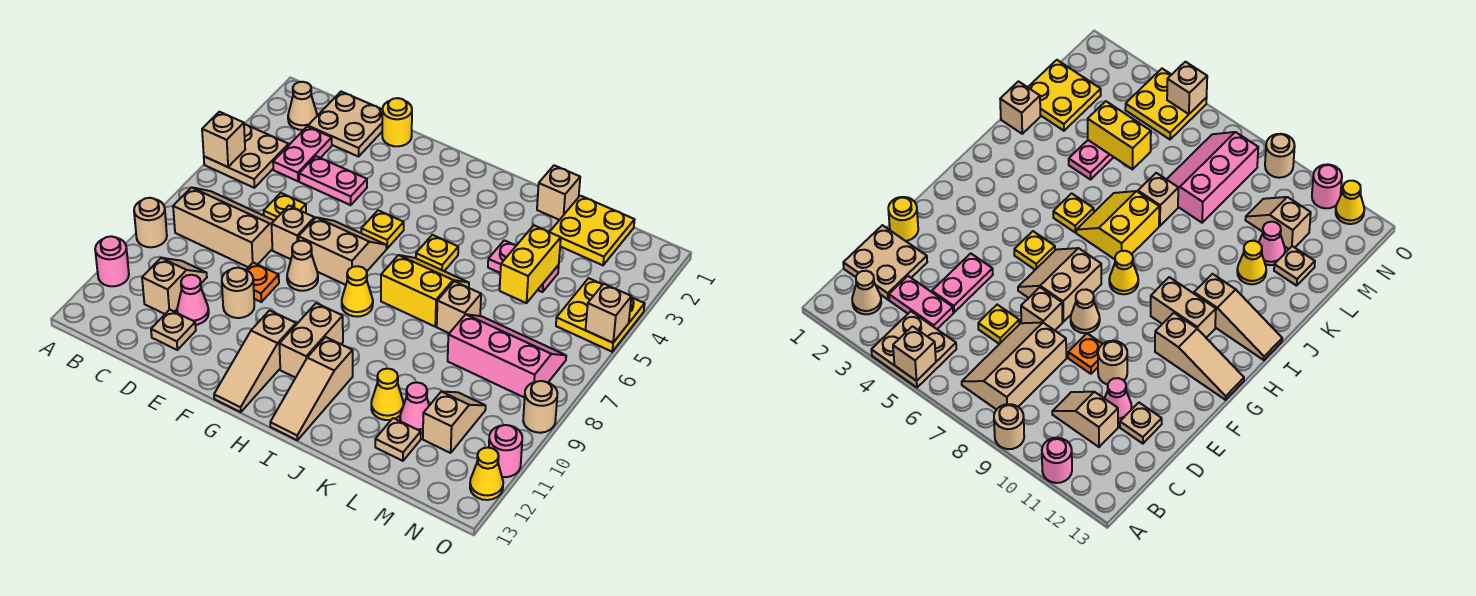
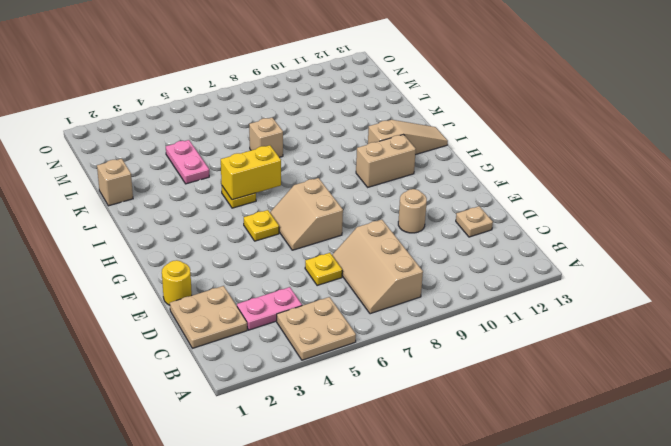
yellow 1x2 brick [221,145,281,200] -> yellow 1x2 brick moved to [500,226,561,303]
none -> tan 1x1 round brick [134,198,167,247]
none -> pink 1x1 round brick [95,236,129,286]
none -> tan 1x1 cone [288,82,317,130]
none -> tan 1x2 slope [142,258,207,314]

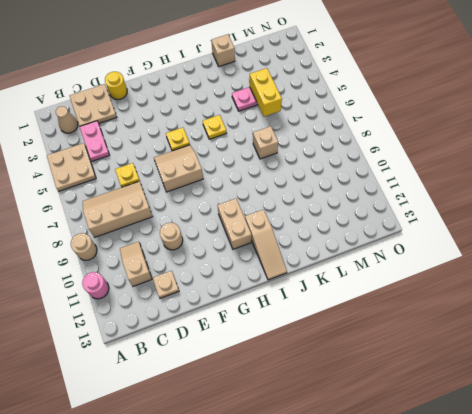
none -> pink 1x2 plate [299,156,367,205]
none -> pink 1x1 cone [177,275,209,325]
none -> tan 1x1 brick [272,206,314,259]
none -> orange 1x1 plate [246,263,279,302]

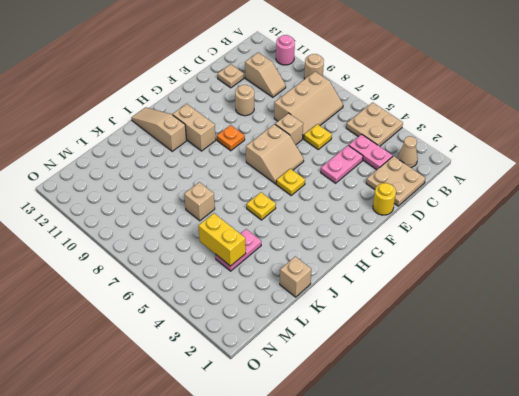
orange 1x1 plate [217,125,245,151] -> orange 1x1 plate moved to [246,263,279,302]
none -> pink 1x1 cone [177,275,209,325]
none -> tan 1x1 cone [287,241,318,291]
none -> tan 1x3 slope [214,310,296,412]
none -> yellow 1x1 cone [342,266,373,317]

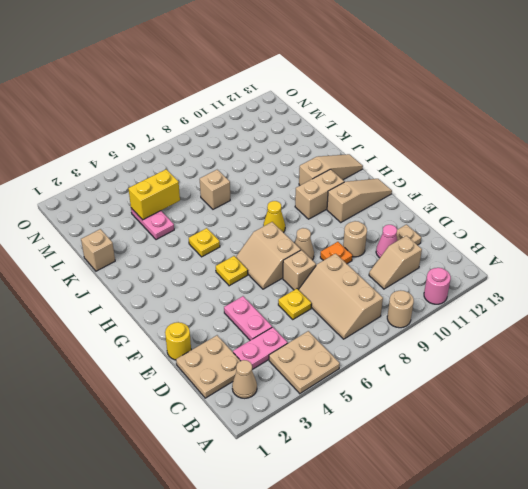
none -> yellow 2x2 slope [381,255,469,326]
none -> yellow 1x1 cone [371,369,404,420]
none -> yellow 2x2 plate [550,196,635,265]
none -> pink 2x3 slope [448,314,566,398]

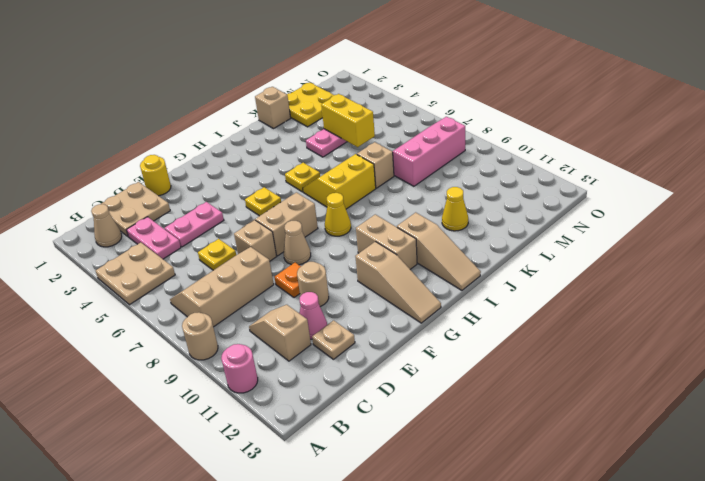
none -> pink 1x1 cone [400,382,429,434]
none -> tan 1x1 plate [375,418,421,461]
none -> tan 1x2 slope [423,392,486,453]
none -> yellow 2x2 plate [556,278,645,352]

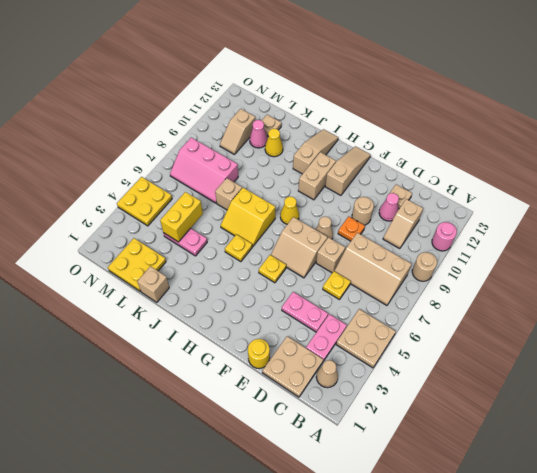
none -> tan 1x1 round brick [523,381,558,433]
none -> pink 1x1 round brick [489,425,522,477]
none -> yellow 1x1 cone [470,447,503,500]
none -> tan 1x1 brick [202,112,245,167]

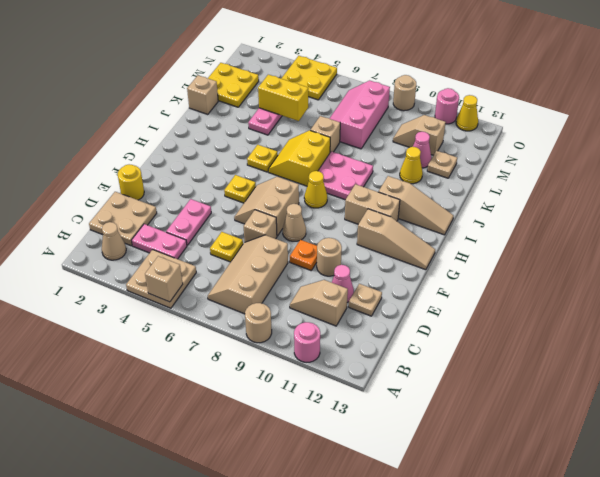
pink 2x2 plate [318,151,373,200] -> none
none -> tan 1x1 brick [586,284,631,343]

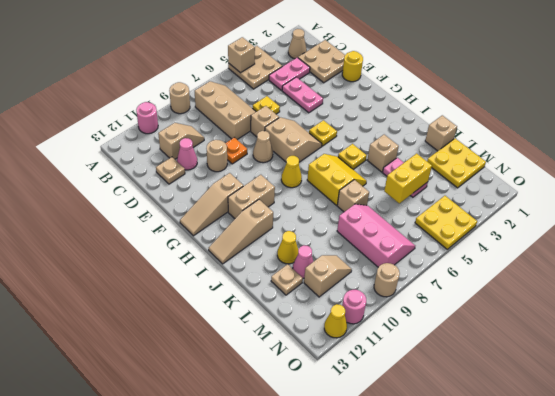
tan 1x1 brick [367,135,399,172] -> tan 1x1 brick moved to [586,284,631,343]

